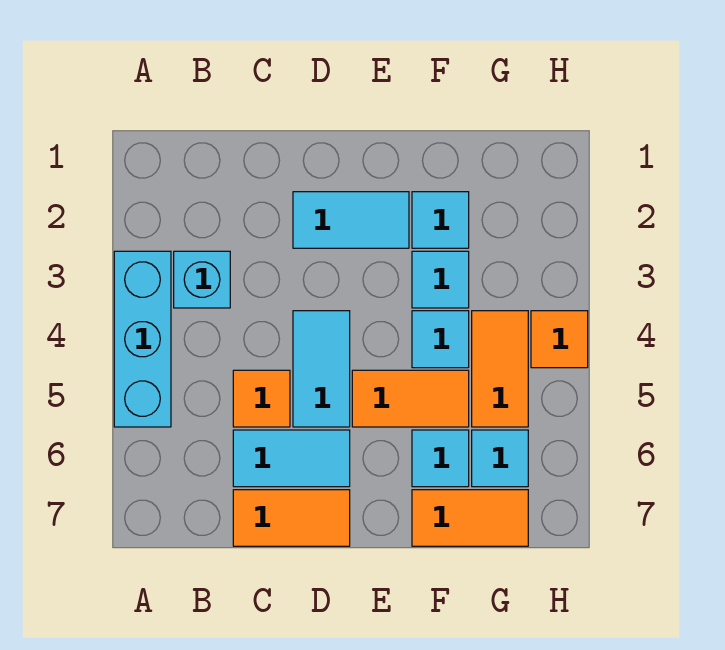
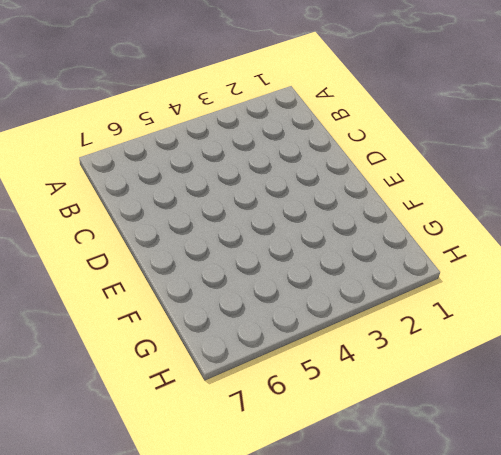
none -> cyan 1x3 brick [114,251,171,427]
none -> cyan 1x1 brick [174,251,230,308]
none -> orange 1x1 tile [233,370,290,427]

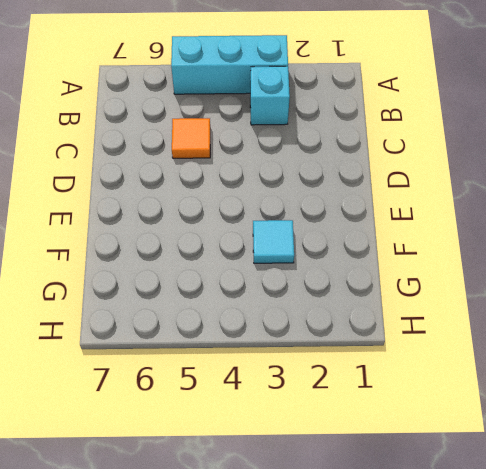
none -> cyan 1x2 tile [233,430,350,487]
none -> orange 1x2 tile [233,490,350,546]
none -> cyan 1x2 tile [293,192,409,248]

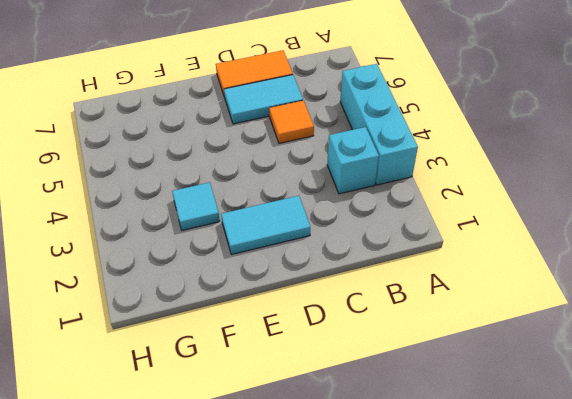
none -> cyan 1x2 tile [293,311,350,427]
none -> orange 1x2 tile [352,370,469,427]
none -> cyan 1x1 tile [412,192,469,248]

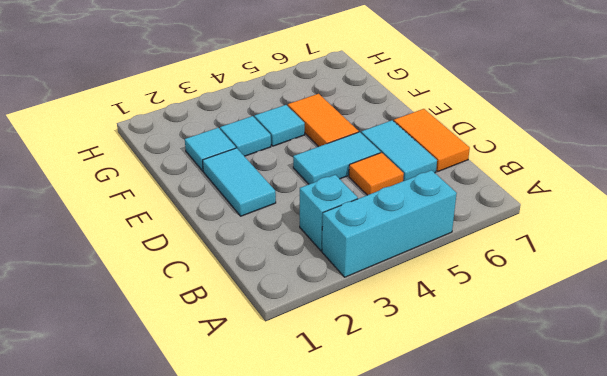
none -> cyan 1x1 tile [412,430,469,487]
none -> orange 1x2 tile [412,490,528,546]
none -> orange 1x2 tile [472,311,528,427]

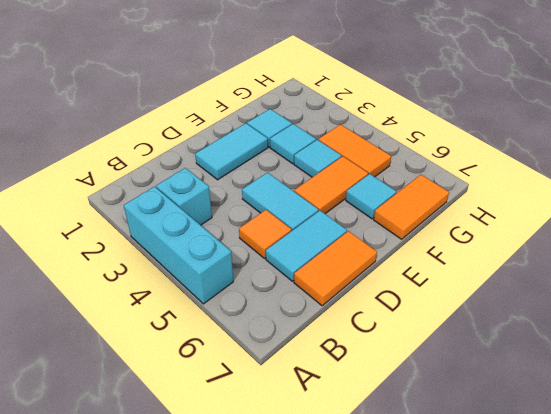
none -> cyan 1x1 tile [472,430,528,487]
none -> orange 1x1 tile [531,311,588,368]

